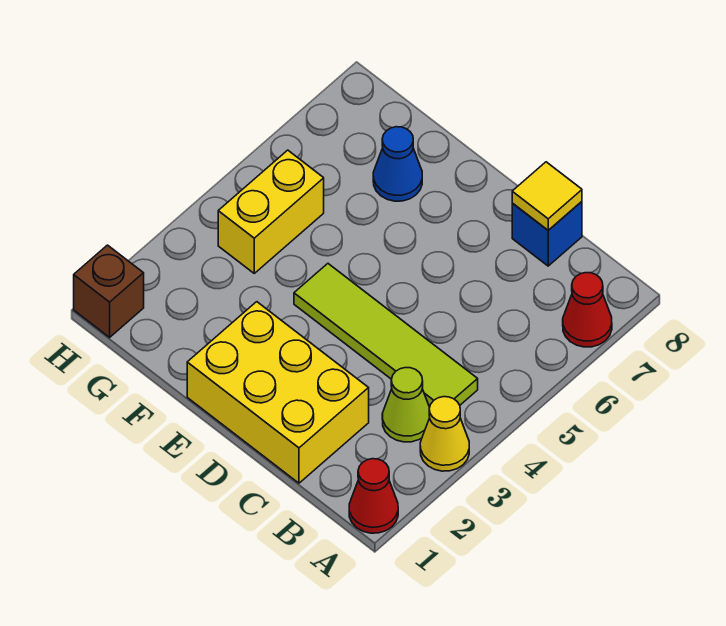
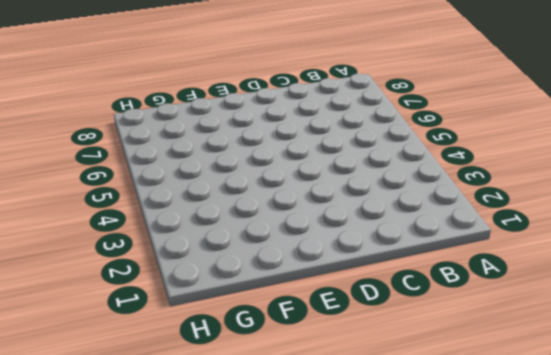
none -> red 1x1 cone [349,459,398,533]
none -> yellow 1x1 cone [420,397,469,471]

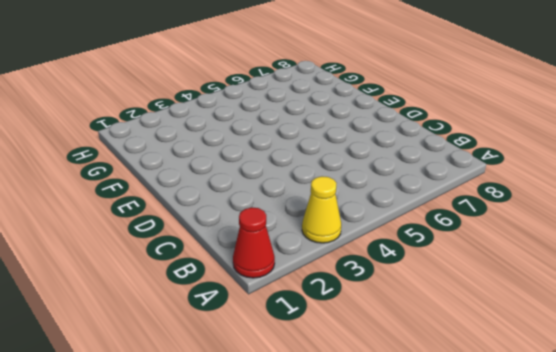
none -> red 1x1 cone [563,273,612,347]
none -> lime 1x1 cone [382,368,430,442]

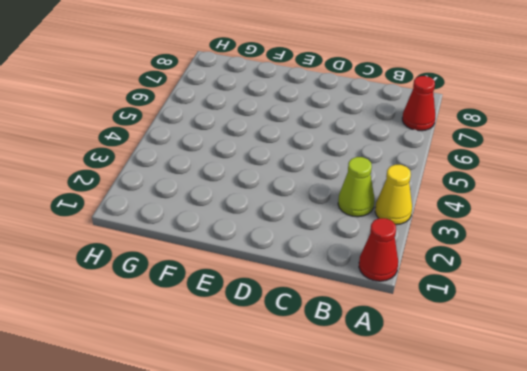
none -> lime 1x4 tile [294,264,478,407]
none -> yellow 2x3 brick [187,302,369,483]

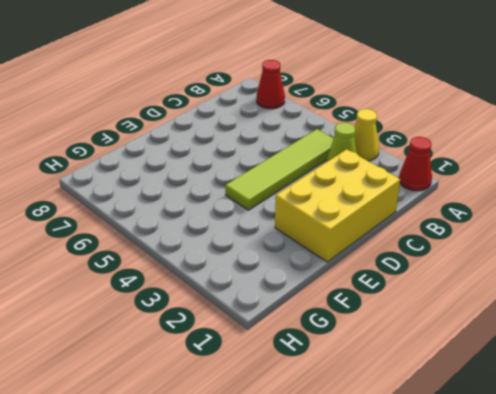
none -> blue 1x1 brick [512,202,582,266]
none -> blue 1x1 cone [373,127,422,201]

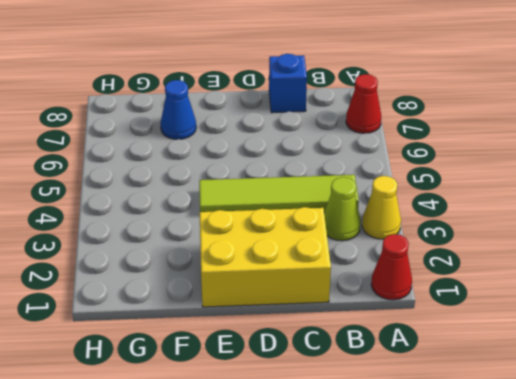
none -> yellow 1x2 brick [218,150,324,273]
none -> brown 1x1 brick [74,245,144,337]

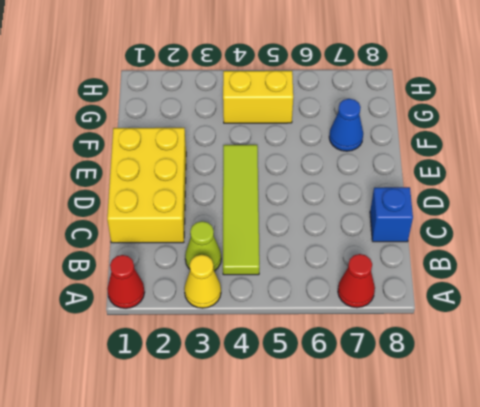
none -> brown 1x1 brick [74,245,144,337]
none -> yellow 1x1 tile [512,162,582,230]

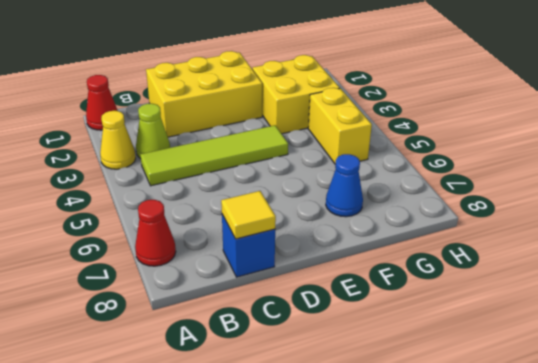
yellow 2x2 brick [252,55,339,134] -> none
none -> brown 1x1 brick [74,245,144,337]

